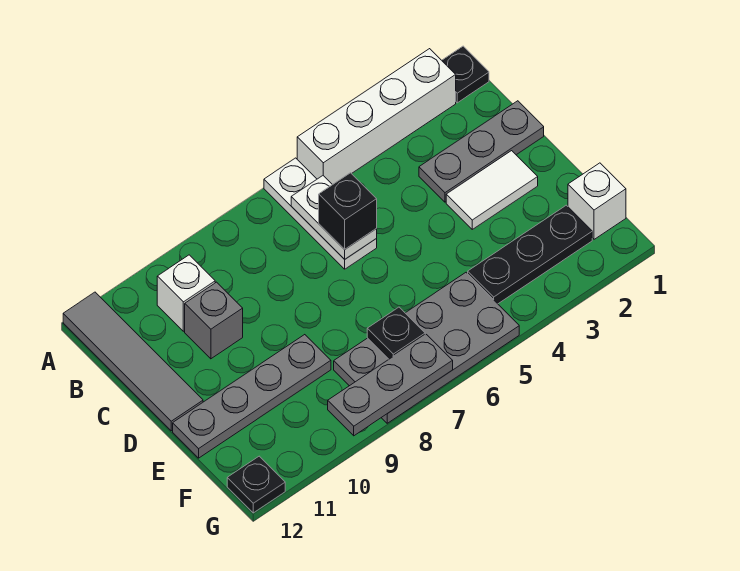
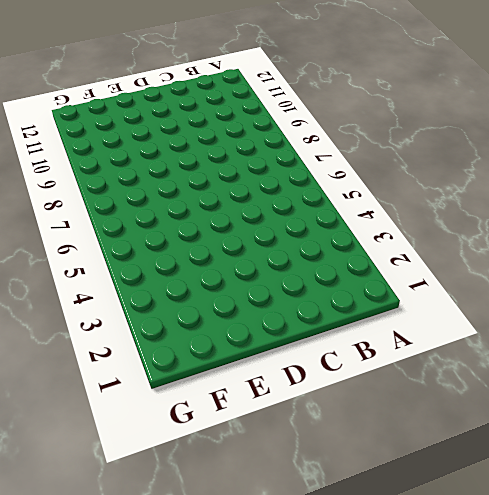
none -> black 1x1 plate [442,46,489,103]
none -> white 1x4 brick [297,49,456,185]
none -> white 1x3 plate [264,158,377,269]

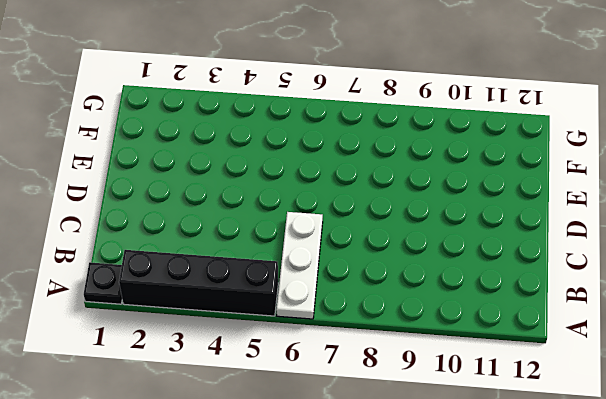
black 1x4 brick [119,250,278,316] -> white 1x4 brick [297,49,456,185]
none -> grey 1x4 tile [63,292,203,431]
none -> white 1x1 brick [157,255,215,331]
none -> grey 1x3 plate [419,101,544,202]

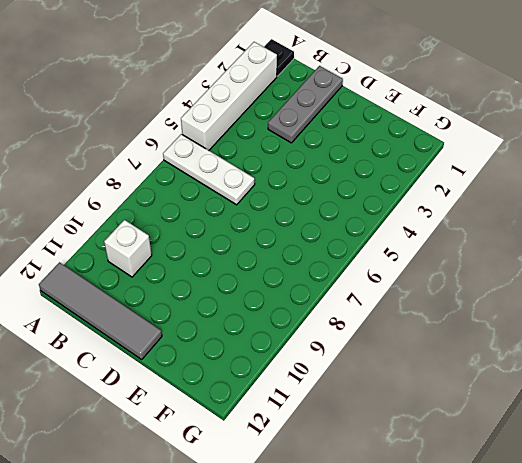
none -> grey 1x1 brick [185,282,243,359]
none -> white 1x2 tile [446,151,538,229]
none -> grey 1x4 plate [173,335,331,458]

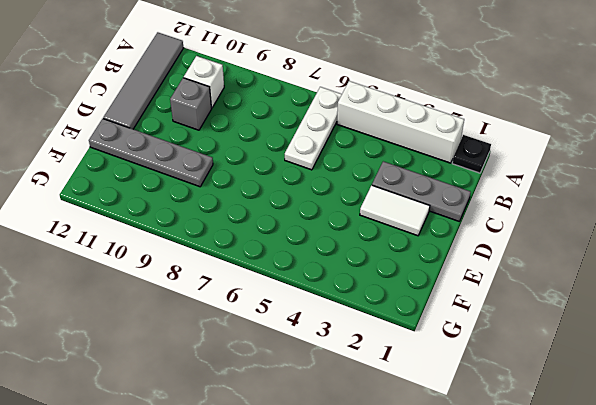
none -> white 1x1 brick [568,163,626,239]
none -> black 1x3 plate [468,205,592,304]
none -> grey 2x4 plate [334,273,519,423]

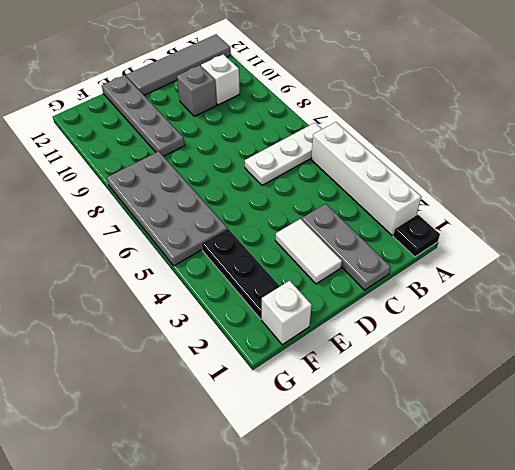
none -> black 1x1 plate [227,456,285,513]
none -> white 1x2 plate [291,176,377,259]
none -> black 1x1 plate [367,307,425,359]

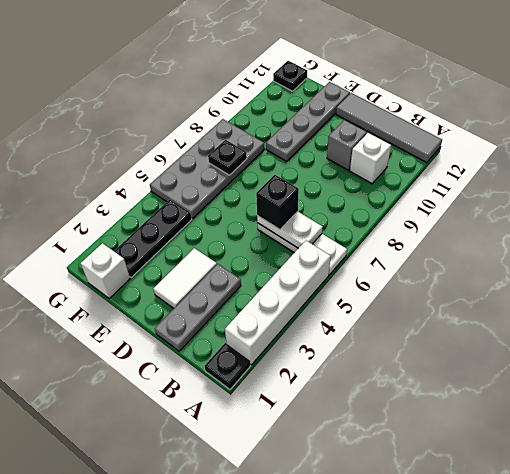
none -> grey 1x3 plate [328,335,453,436]

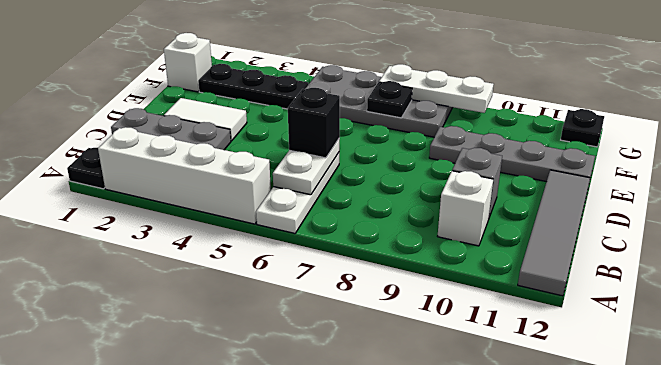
white 1x3 plate [379,64,494,113] -> grey 1x3 plate [328,335,453,436]

